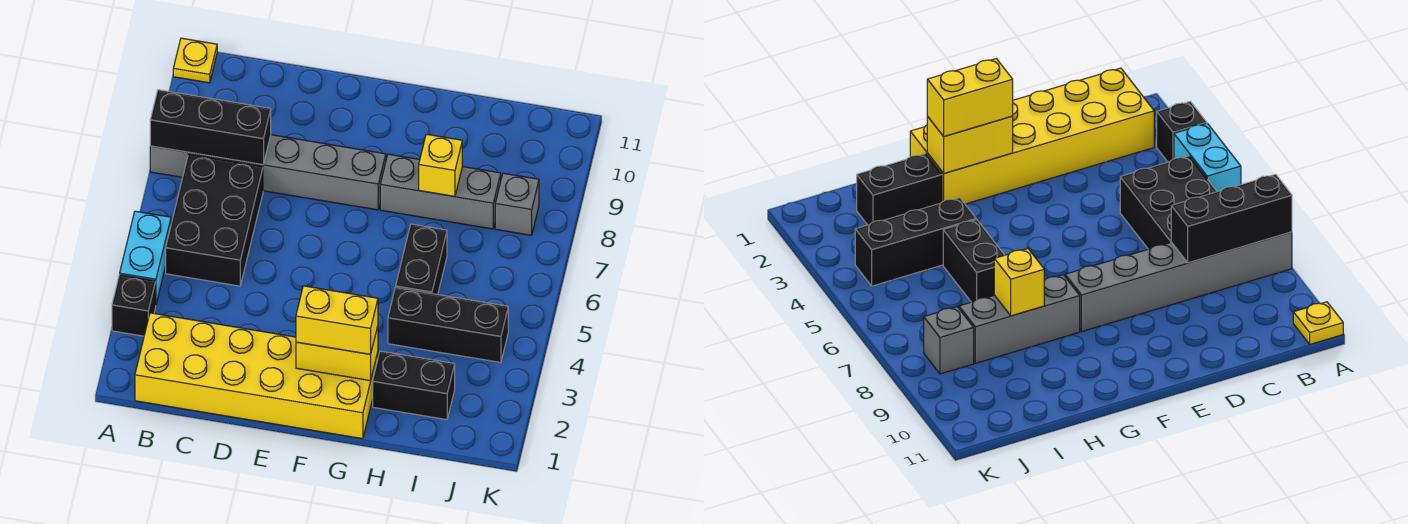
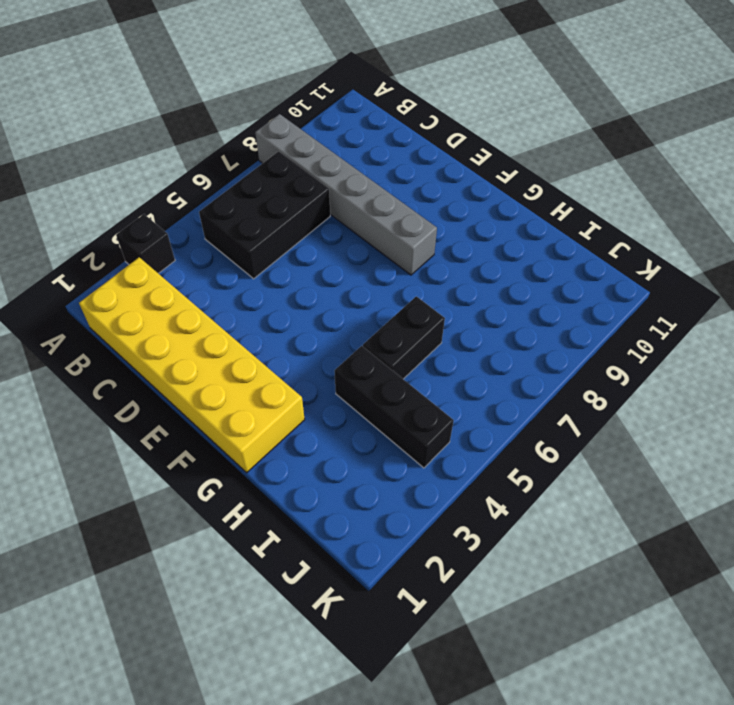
none -> cyan 1x2 brick [120,211,171,304]
none -> yellow 1x1 plate [173,38,217,83]
none -> grey 1x3 brick [380,154,501,229]

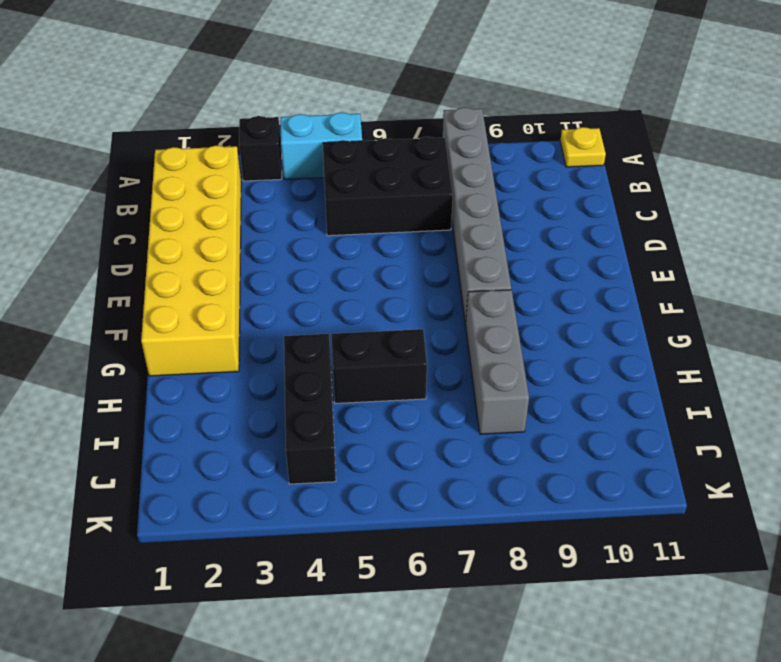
none -> black 1x2 brick [373,351,455,420]
none -> grey 1x1 brick [495,173,539,235]
none -> black 1x3 brick [150,90,271,165]

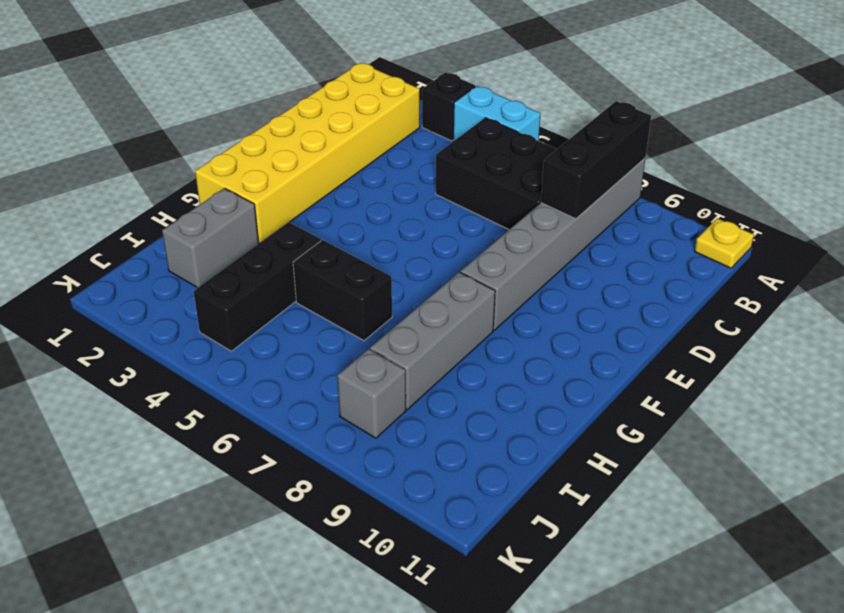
grey 1x2 brick [162,188,259,288] -> black 1x2 brick [373,351,455,420]
none -> yellow 1x2 brick [296,326,378,381]
none -> yellow 1x1 brick [419,134,462,196]
none -> yellow 1x2 brick [296,286,378,354]

